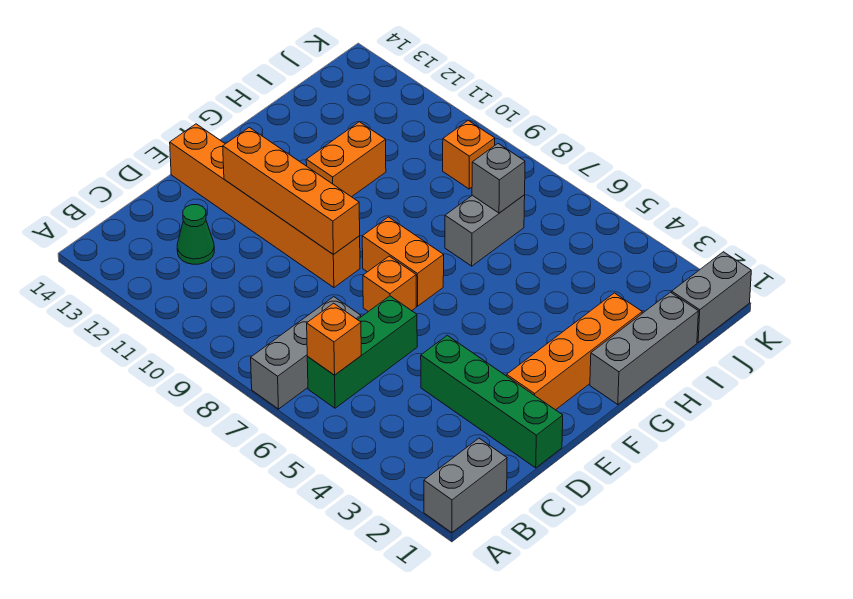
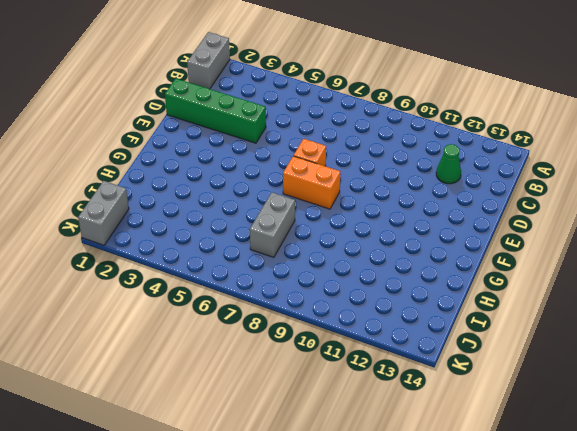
none -> grey 1x3 brick [251,297,361,409]
none -> green 1x3 brick [307,296,417,408]
none -> orange 1x4 brick [507,293,642,410]

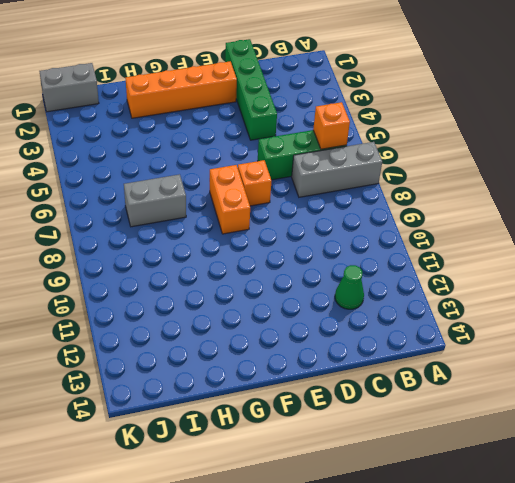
none -> grey 1x2 brick [424,438,507,533]
none -> orange 1x6 brick [170,124,360,287]
none -> grey 1x3 brick [590,292,698,405]

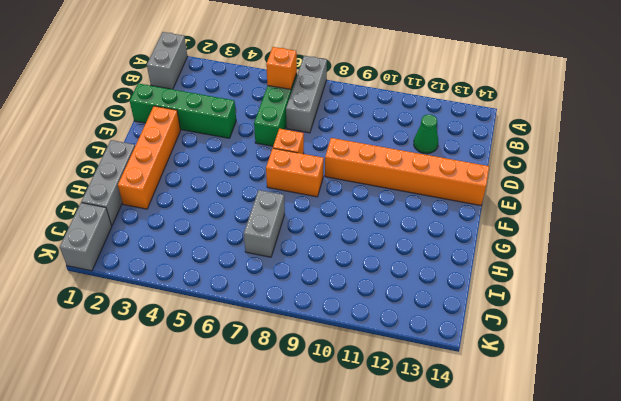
none -> orange 1x2 brick [306,122,386,197]
none -> orange 1x1 brick [443,120,495,189]
none -> orange 1x4 brick [223,127,360,254]

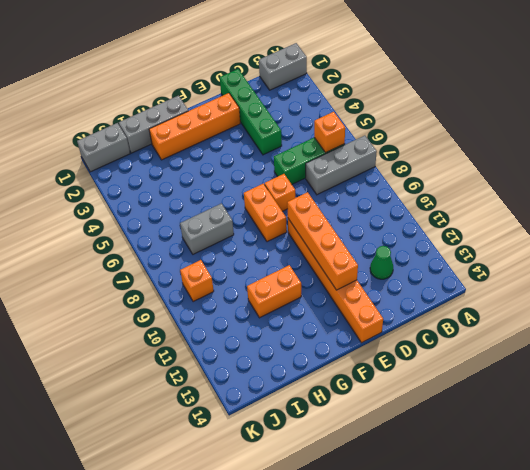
none -> grey 1x1 brick [472,144,525,213]

